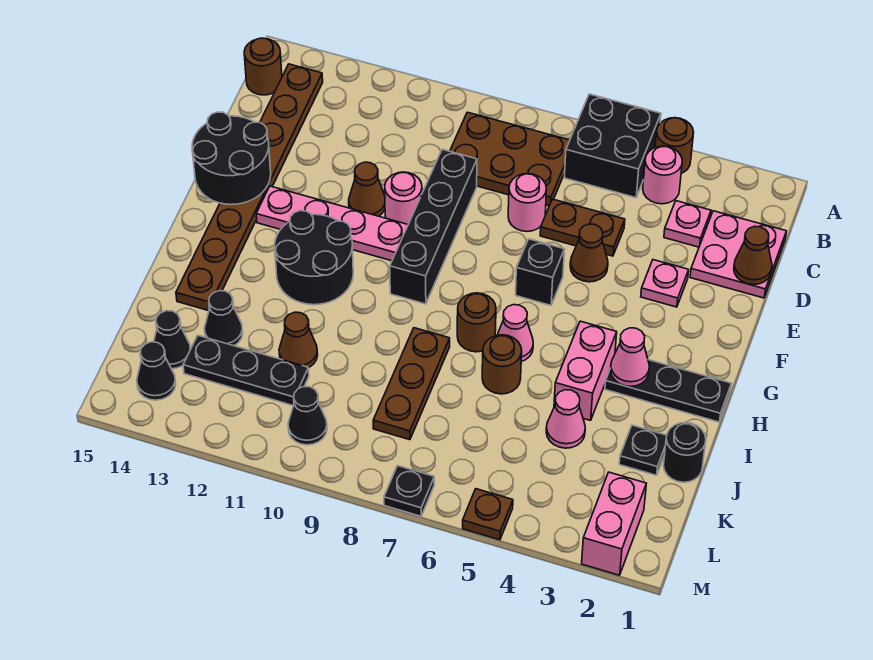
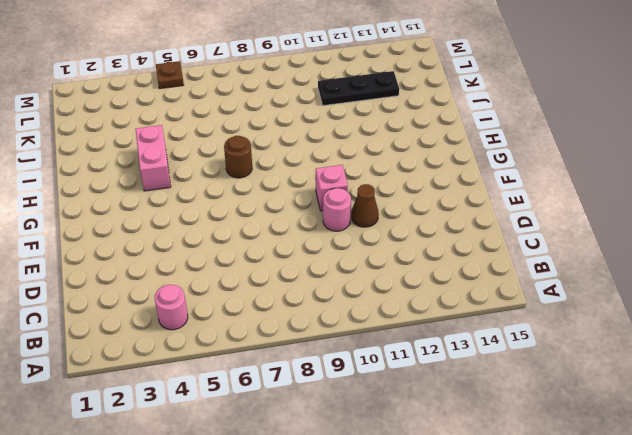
pink 1x1 brick [316,165,348,211] -> pink 1x4 plate [256,186,408,261]
none -> brown 1x1 round brick [655,118,694,173]
none -> black 2x2 brick [564,94,661,198]
none -> brown 2x3 plate [450,112,570,206]
none -> brown 1x8 plate [176,64,323,311]

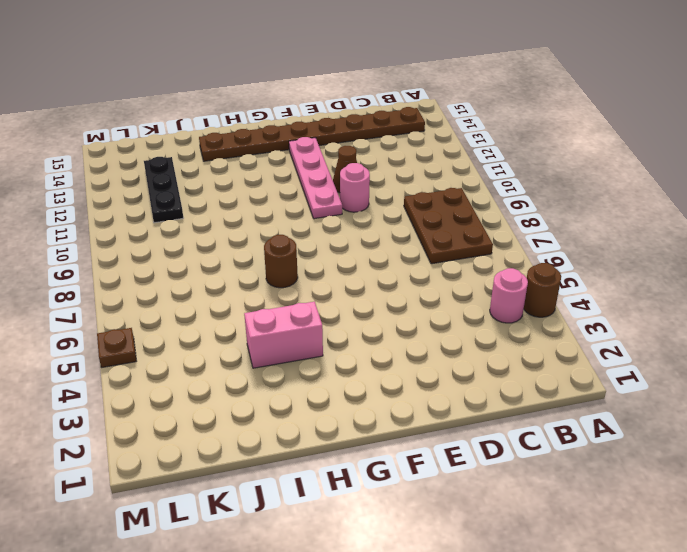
none -> black 2x2 brick [564,94,661,198]
none -> brown 1x1 round brick [244,38,282,95]
none -> pink 2x2 plate [690,211,786,298]
none -> pink 1x1 plate [664,201,711,247]

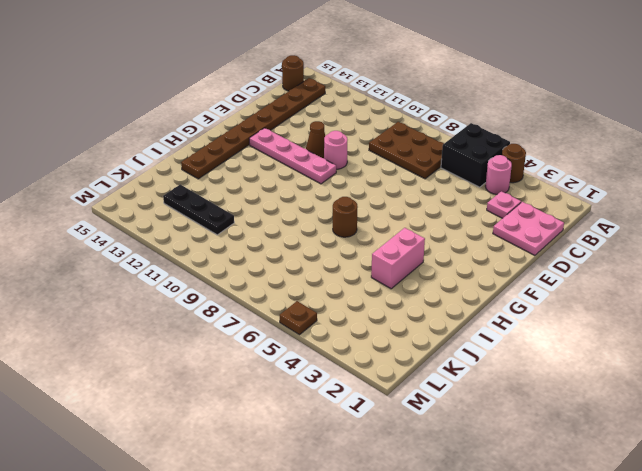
none -> brown 1x2 plate [540,199,625,256]
none -> pink 1x1 round brick [508,174,547,232]
none -> black 1x4 brick [390,149,477,304]
none -> pink 1x1 plate [641,260,689,307]

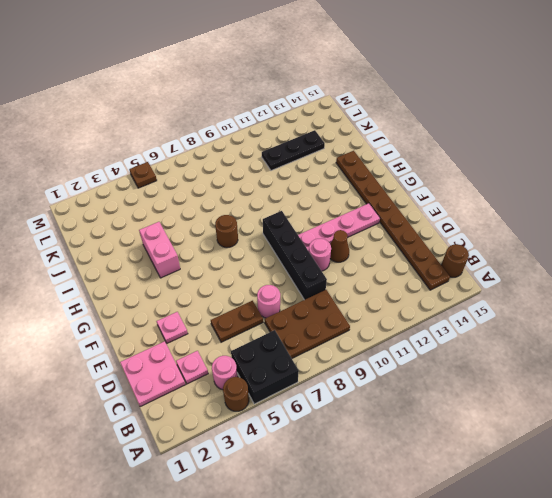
none -> brown 1x1 cone [570,224,608,282]
none -> black 1x1 brick [516,239,564,305]
none -> black 2x2 round brick [275,211,353,305]
none -> black 1x3 plate [605,360,731,422]

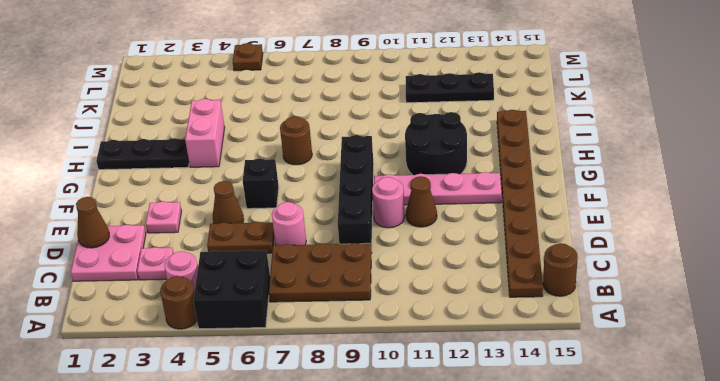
none -> pink 1x1 cone [497,305,533,362]
none -> brown 1x1 round brick [482,335,522,394]
none -> brown 1x3 plate [373,328,450,440]
none -> black 1x1 round brick [663,422,706,482]

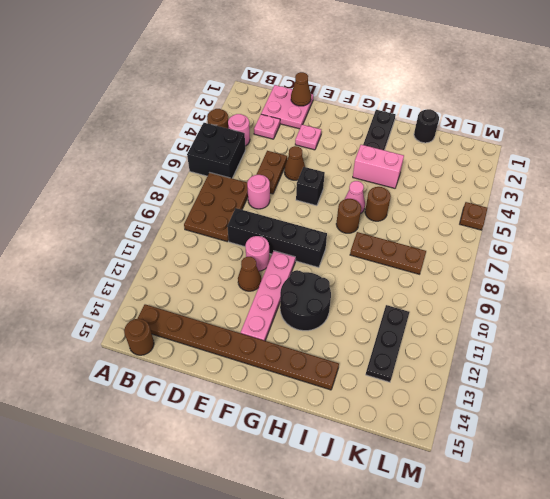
none -> black 1x1 plate [619,425,667,475]
none -> pink 1x1 cone [546,390,585,448]
none -> brown 1x1 cone [279,312,318,368]
none -> black 1x1 cone [204,291,243,346]

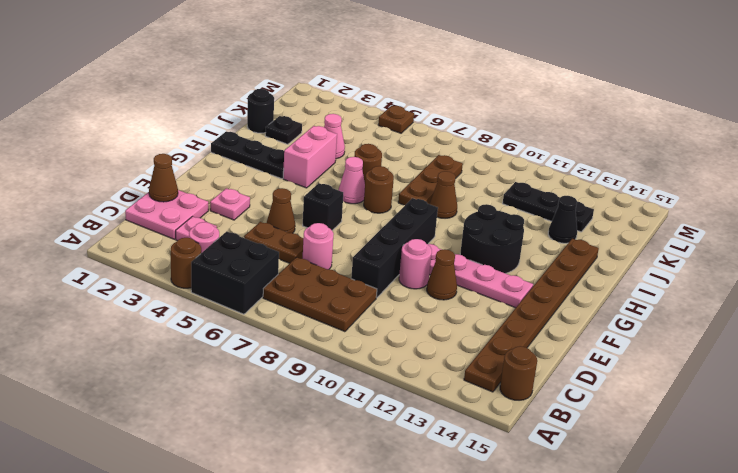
brown 1x1 cone [430,171,457,218] -> brown 1x1 cone moved to [279,312,318,368]
none -> black 1x1 cone [154,311,190,369]
none -> pink 1x2 brick [582,472,646,575]
none -> black 1x1 cone [288,386,327,445]
none -> black 1x1 cone [137,342,176,400]

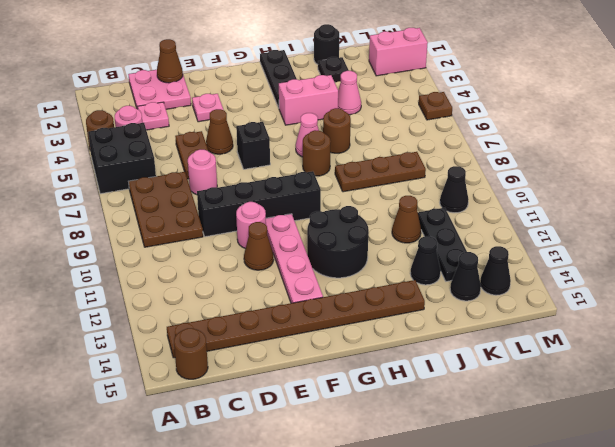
none -> black 1x1 plate [384,466,434,516]
none -> black 2x2 round brick [192,112,271,205]
none -> pink 1x1 cone [611,328,649,386]

